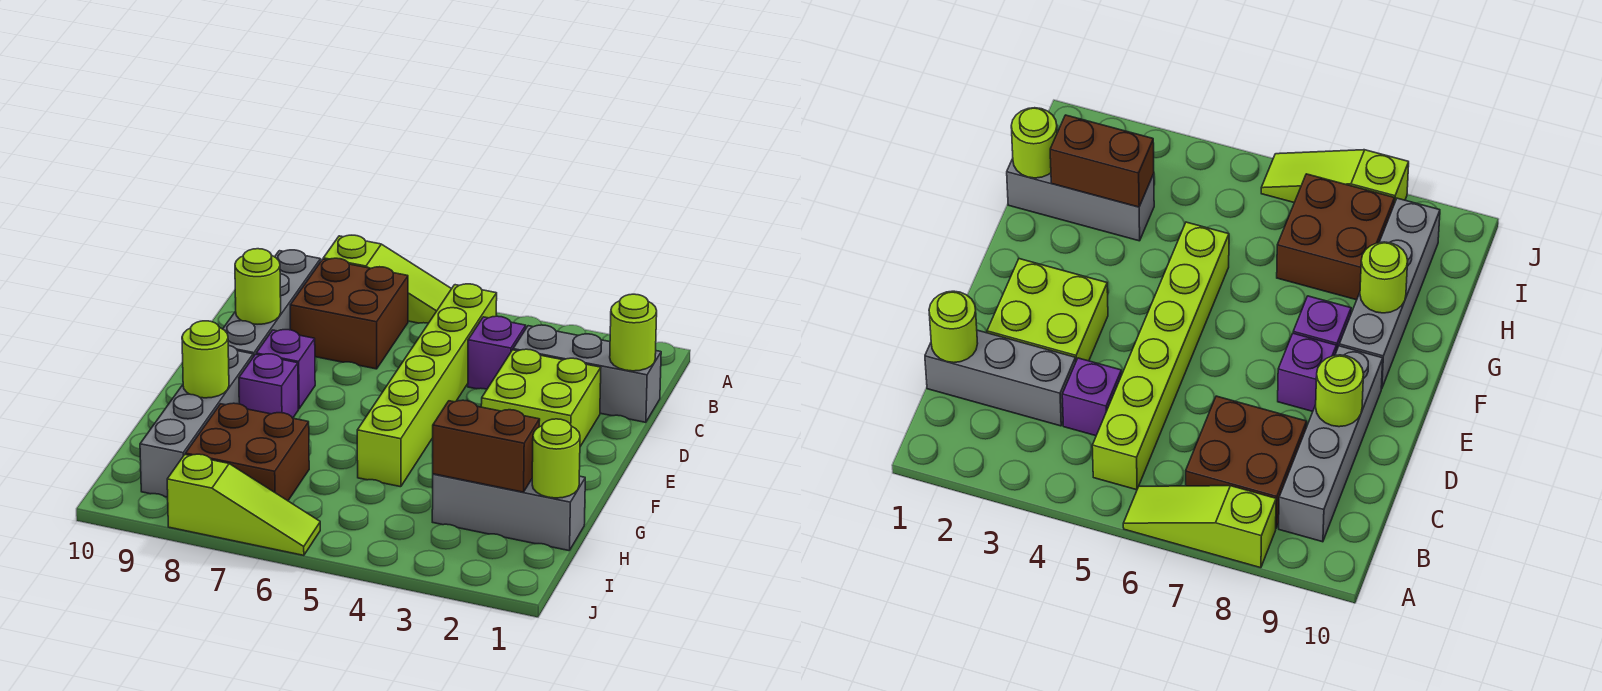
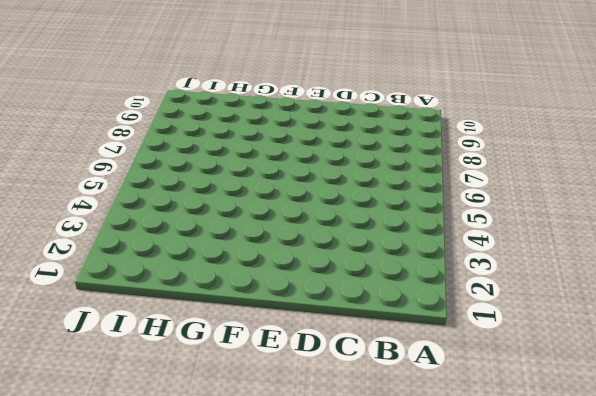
none -> lime 1x3 slope [323,235,451,323]
none -> lime 1x6 brick [357,284,497,487]
none -> brown 2x2 brick [290,258,408,369]

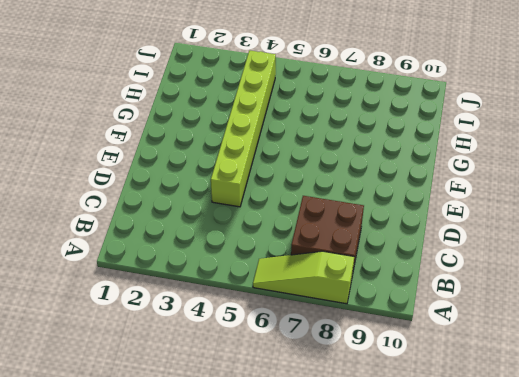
lime 1x6 brick [211,50,276,207] -> lime 1x6 brick moved to [357,284,497,487]
none -> grey 1x4 brick [223,250,321,357]
none -> grey 1x3 brick [513,325,661,422]
none -> purple 1x1 brick [468,316,526,389]

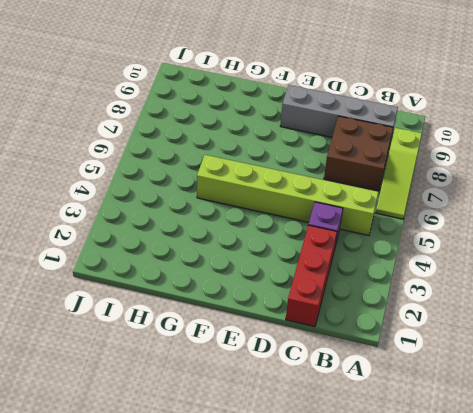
red 1x3 brick [286,225,337,327] -> grey 1x3 brick [513,325,661,422]
none -> lime 2x2 brick [481,349,601,446]
none -> purple 1x1 brick [256,330,315,409]
none -> purple 1x1 brick [239,354,298,418]

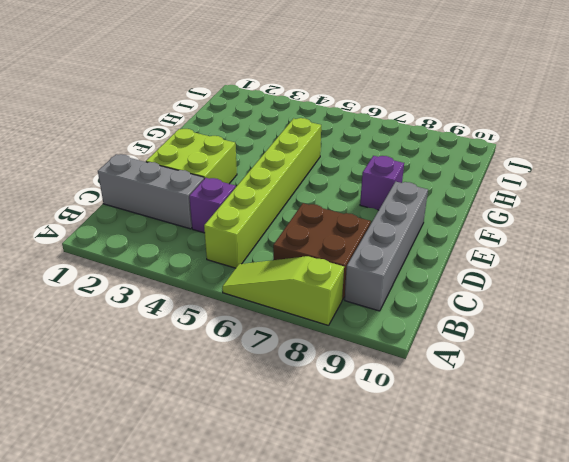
none -> purple 1x1 brick [256,330,315,409]
none -> grey 1x4 brick [140,345,253,497]
none -> grey 1x3 brick [432,474,585,551]

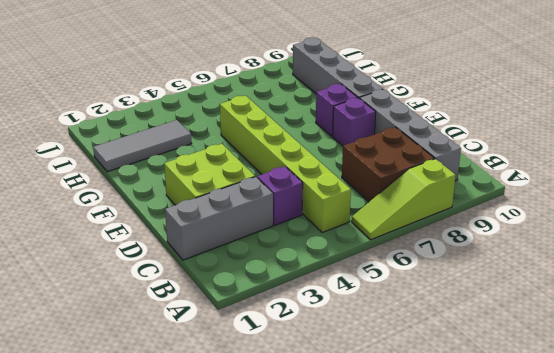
grey 1x3 tile [93,120,192,172] -> grey 1x3 brick [432,474,585,551]
none -> brown 2x2 brick [185,403,309,501]
none -> lime 1x3 slope [167,454,320,555]
none -> lime 1x1 round brick [610,294,657,371]

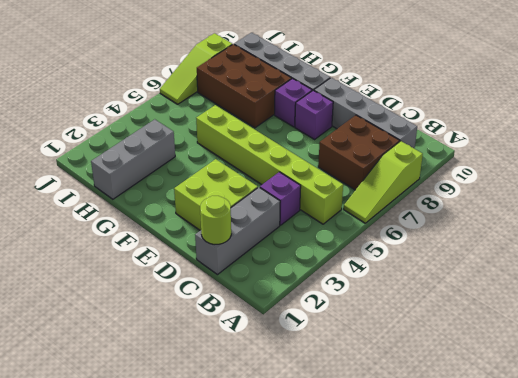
brown 2x3 brick [197,44,292,128] -> brown 2x2 brick [185,403,309,501]
none -> lime 1x1 round brick [235,249,281,324]
none -> lime 1x1 round brick [182,321,229,398]
none -> lime 1x1 round brick [532,419,580,498]

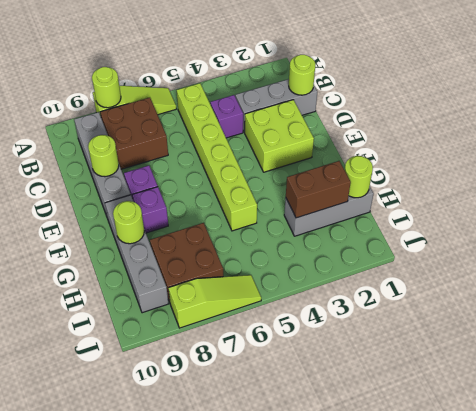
lime 1x1 round brick [92,67,121,108] -> none

